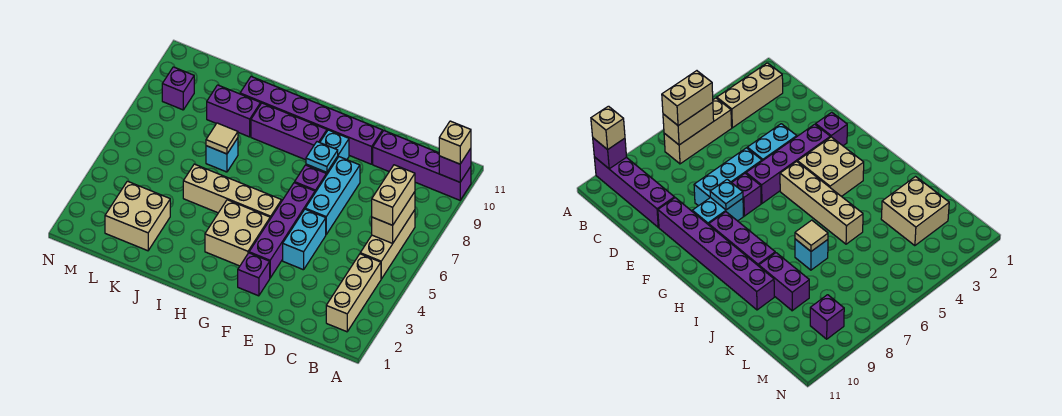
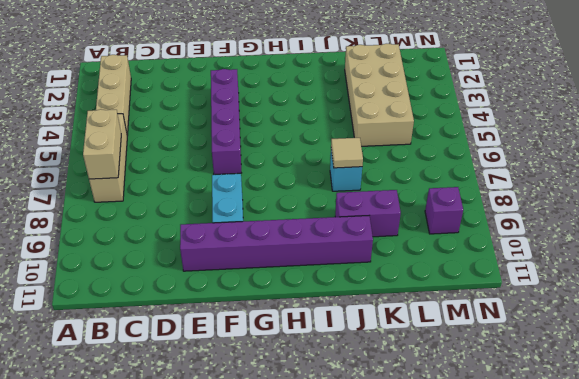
tan 2x4 brick [345,44,414,146] -> tan 2x2 brick [105,181,170,251]
none -> purple 1x4 brick [373,131,471,200]
none -> cyan 1x2 brick [283,209,326,270]
none -> cyan 1x3 brick [305,157,360,234]

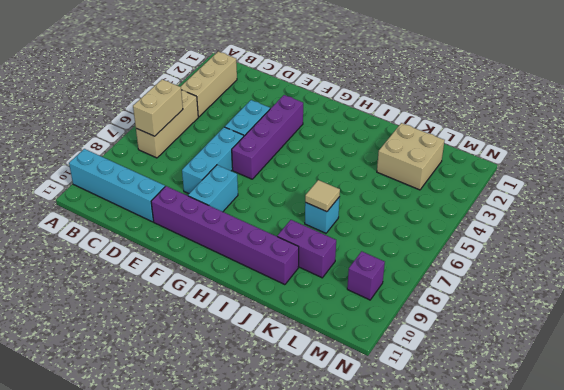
cyan 1x4 brick [69,149,165,222] -> purple 1x4 brick [373,131,471,200]
none -> purple 1x1 brick [238,253,270,296]
none -> purple 1x1 brick [295,165,326,192]
none -> tan 2x2 brick [205,200,270,266]

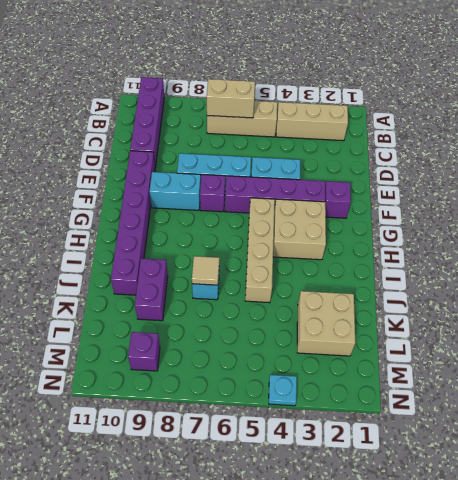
cyan 1x1 plate [269,375,297,406] -> cyan 1x1 plate moved to [306,142,338,172]
none -> purple 1x3 brick [251,103,327,160]
none -> purple 1x1 brick [439,148,471,182]
none -> tan 1x1 brick [439,121,471,164]

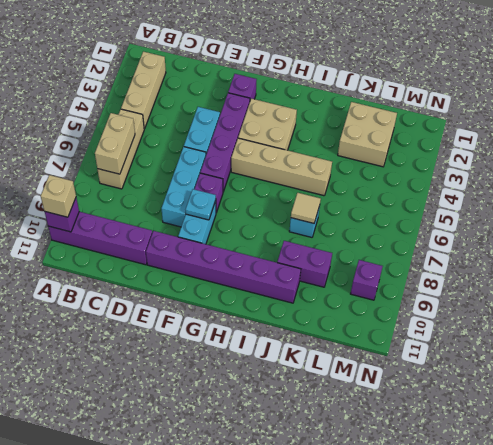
none -> purple 1x3 brick [251,103,327,160]
none -> tan 1x2 brick [372,165,415,225]

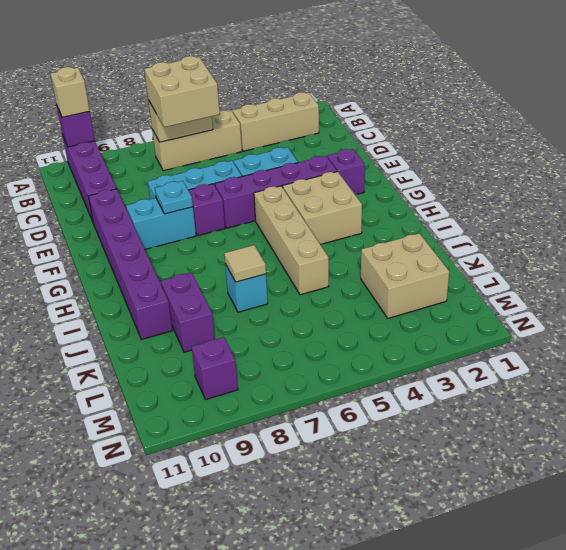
tan 2x2 brick [144,56,220,127] -> tan 1x2 brick [372,165,415,225]
none -> purple 1x3 brick [251,103,327,160]

